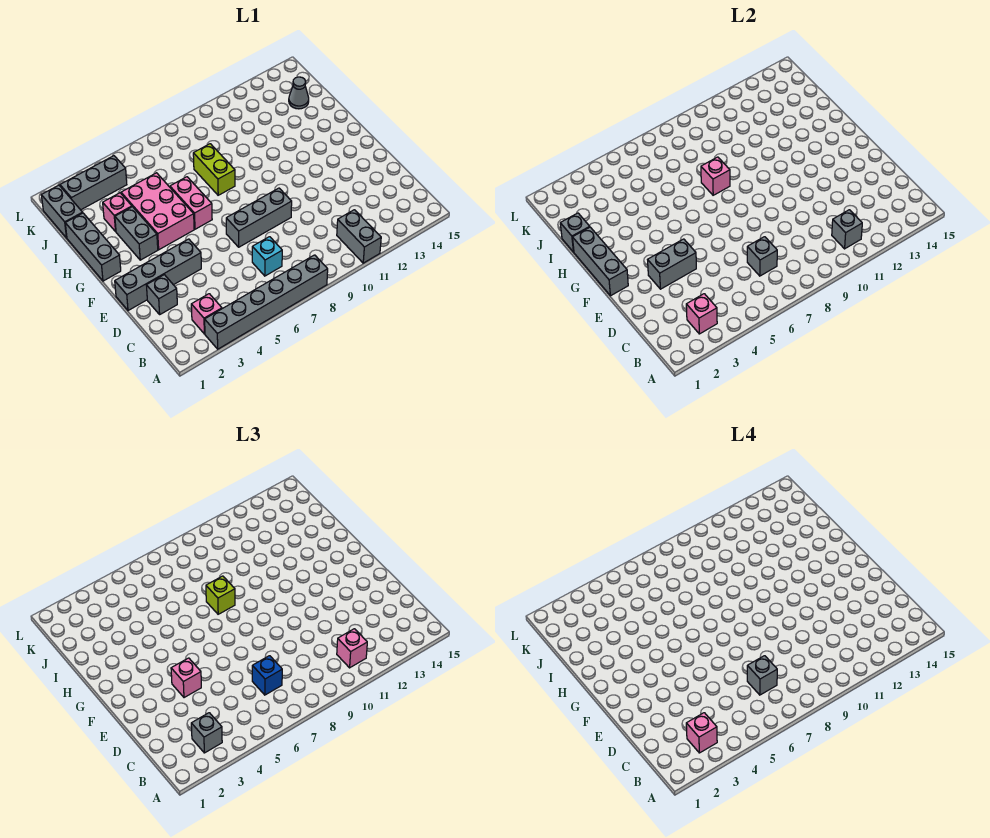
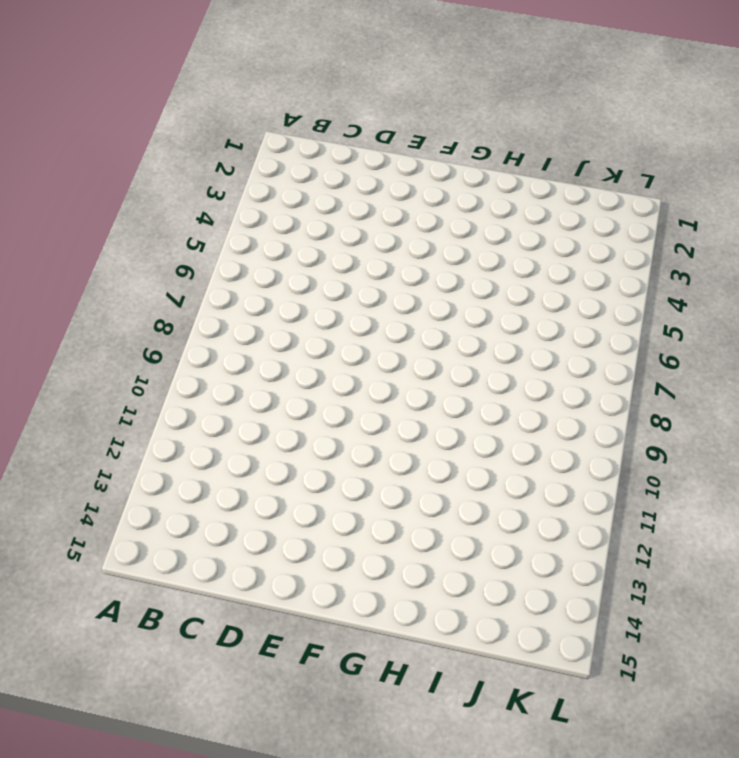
none -> grey 1x6 brick [205,255,328,349]
none -> grey 1x2 brick [337,210,381,263]
none -> pink 1x1 brick [191,294,222,334]
none -> cyan 1x1 brick [252,237,282,276]

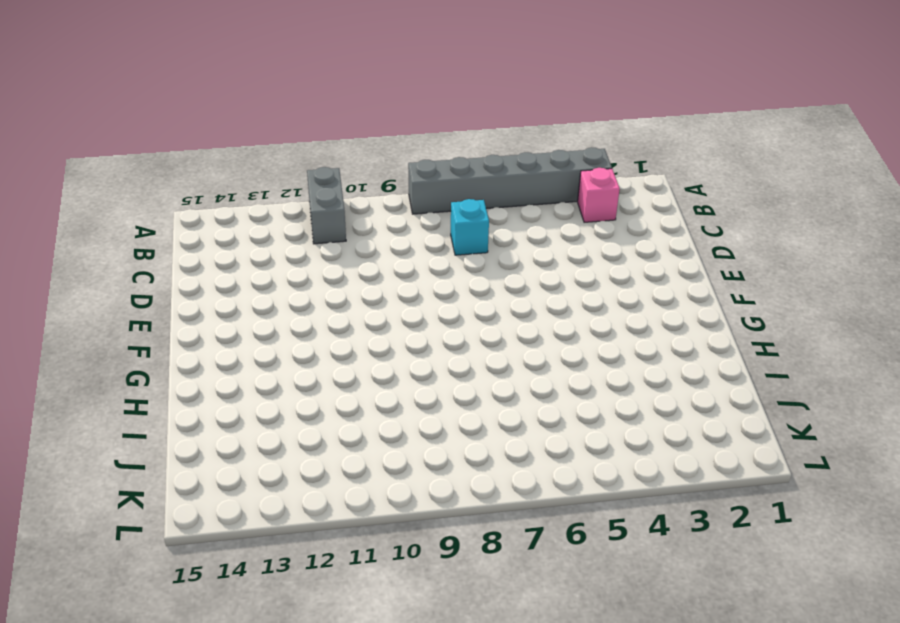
none -> grey 1x1 brick [146,275,177,314]
none -> grey 1x4 brick [115,239,201,311]
none -> grey 1x3 brick [226,188,292,247]
none -> grey 1x3 brick [65,213,121,281]

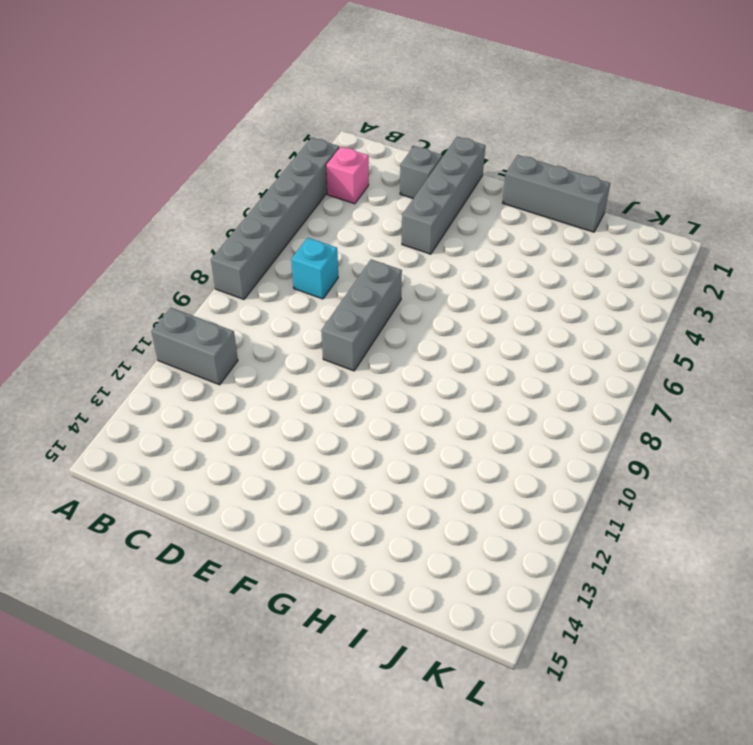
none -> grey 1x2 brick [115,207,158,260]
none -> pink 2x3 brick [121,173,194,250]
none -> pink 1x2 brick [170,177,212,229]
none -> lime 1x2 brick [193,144,235,195]

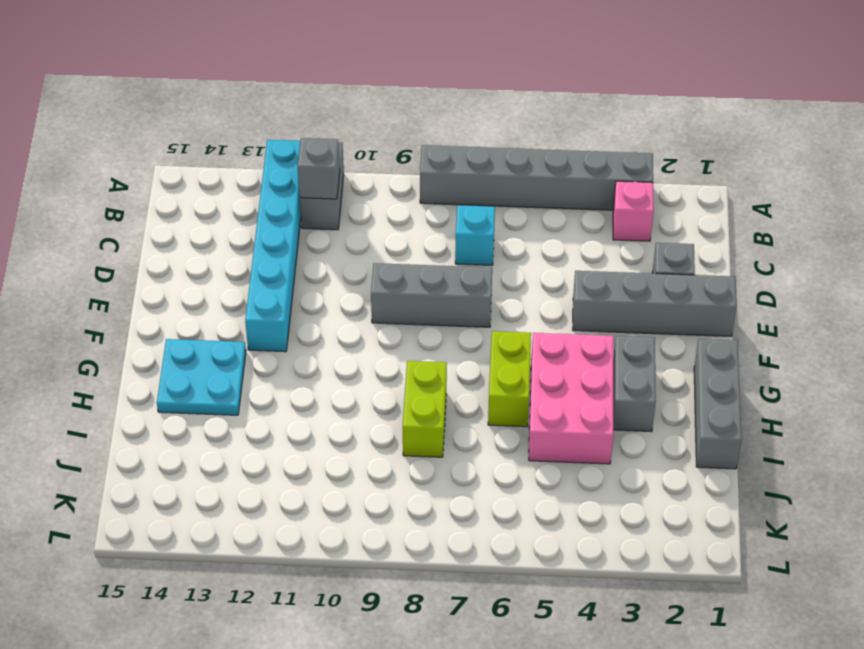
cyan 1x6 brick [245,140,301,352] -> none
lime 1x2 brick [488,331,531,427] -> pink 1x2 brick [170,177,212,229]
cyan 2x2 plate [157,339,246,415] -> none
none -> pink 1x1 brick [103,193,132,231]
none -> grey 1x2 brick [41,185,83,238]
none -> grey 1x1 cone [289,77,309,109]
none -> grey 1x3 brick [60,156,127,210]

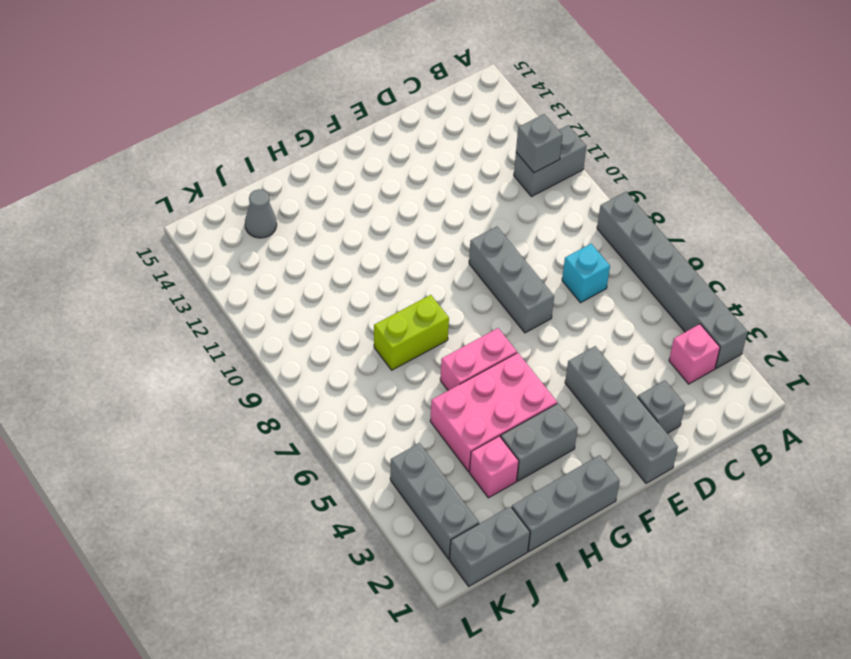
none -> pink 1x1 brick [686,294,717,334]
none -> grey 1x1 brick [747,237,777,276]
none -> grey 1x2 brick [648,239,696,289]
none -> grey 1x3 brick [572,227,628,296]

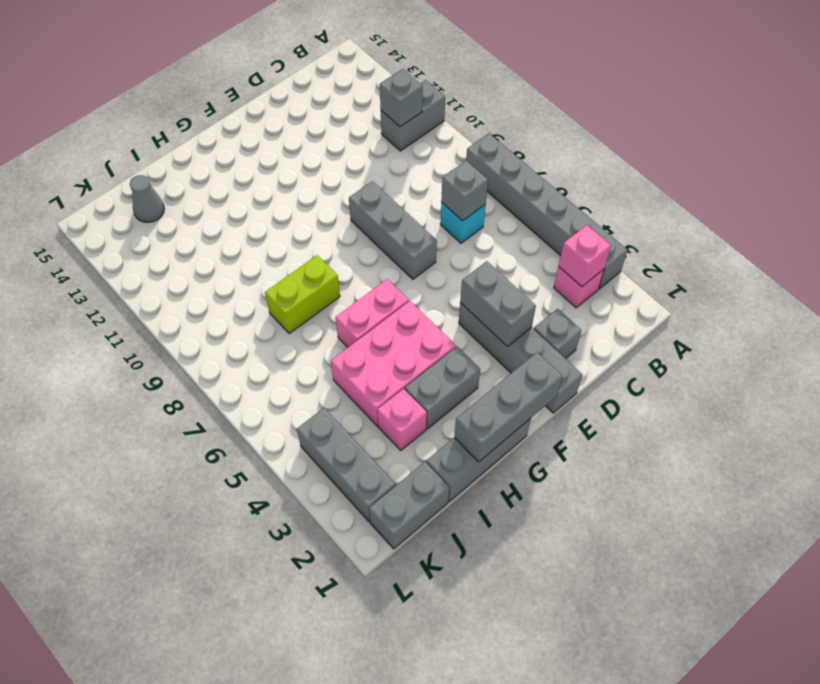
none -> pink 1x1 brick [701,157,730,195]
none -> grey 1x1 brick [560,213,590,252]
none -> grey 1x1 brick [191,713,222,753]
none -> pink 1x1 brick [337,629,367,668]

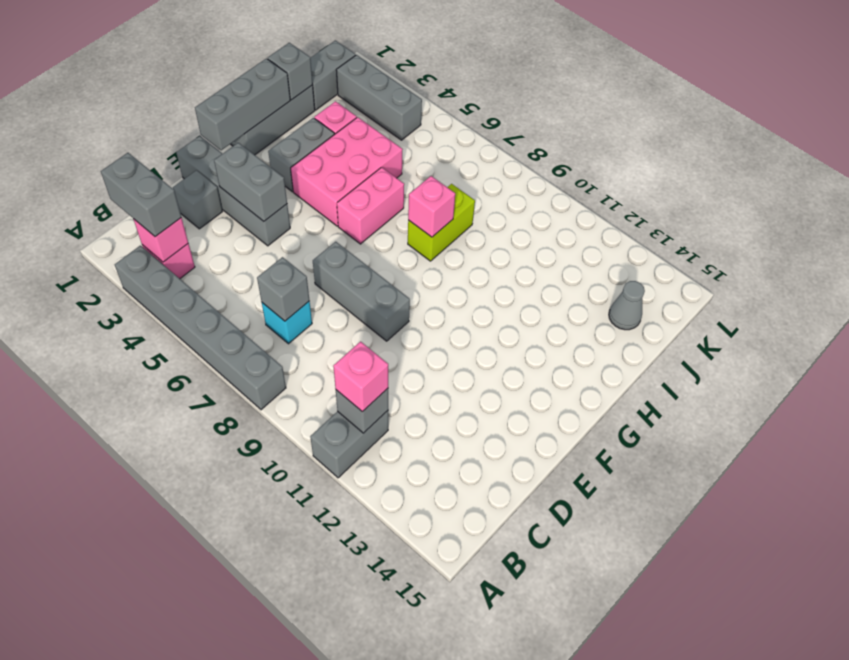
grey 1x2 brick [101,153,181,237] -> grey 1x1 brick [191,713,222,753]
none -> blue 1x1 brick [252,656,282,695]
none -> pink 1x1 brick [171,658,201,698]
none -> lime 1x1 brick [206,576,235,614]
none -> pink 1x1 brick [686,713,717,753]

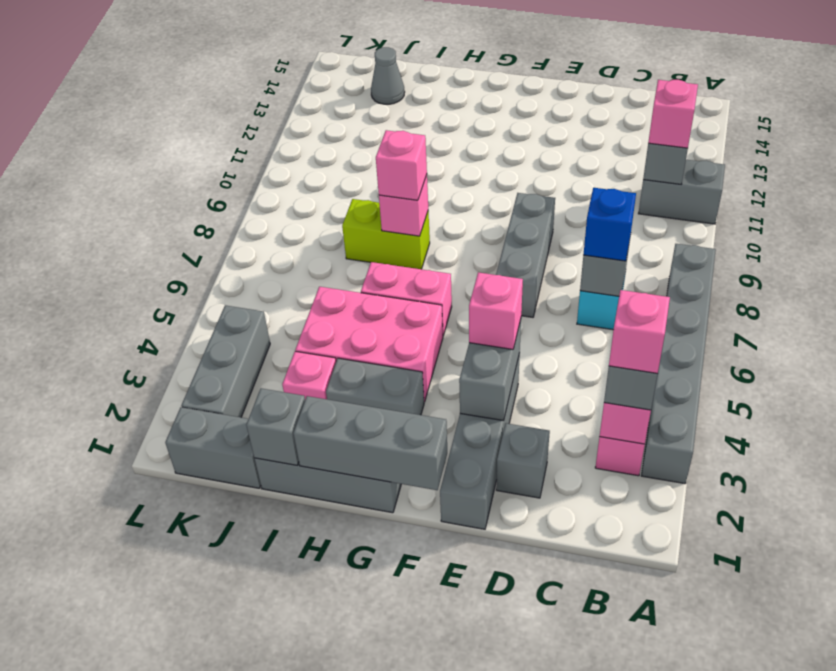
pink 1x1 brick [376,130,427,200] -> lime 1x1 brick [206,576,235,614]
none -> grey 1x1 brick [747,656,777,695]

